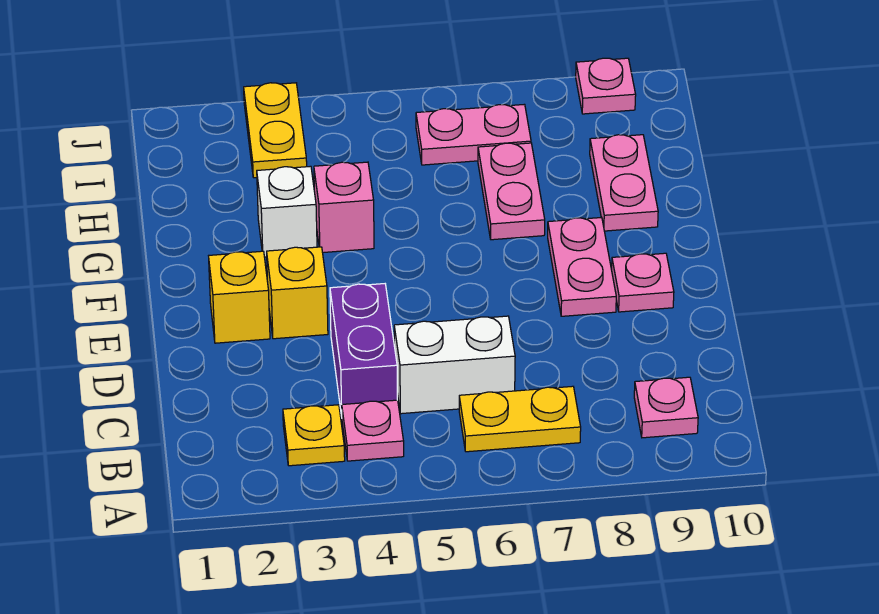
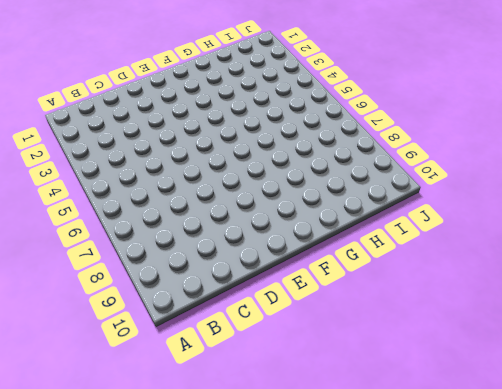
none -> yellow 1x1 plate [283,405,345,466]
none -> pink 1x1 plate [342,400,404,461]
none -> yellow 1x2 plate [459,386,581,452]

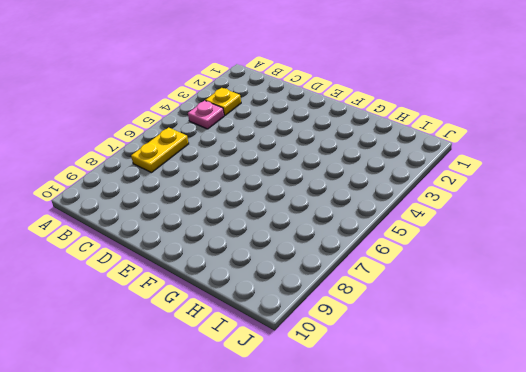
none -> pink 1x1 plate [634,377,698,438]
none -> purple 1x2 brick [330,284,397,416]
none -> white 1x2 brick [394,316,515,414]

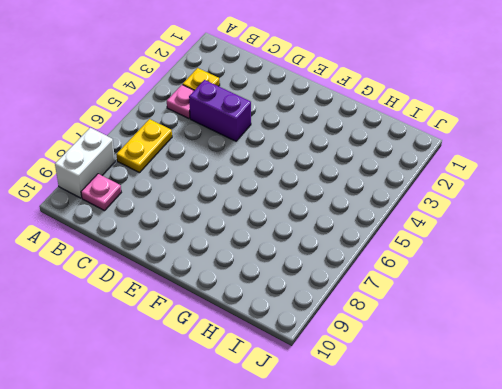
white 1x2 brick [55,128,115,198] -> white 1x2 brick moved to [394,316,515,414]
none -> yellow 1x1 brick [209,251,270,343]
none -> yellow 1x1 brick [267,247,328,339]
none -> pink 1x2 plate [548,217,616,316]

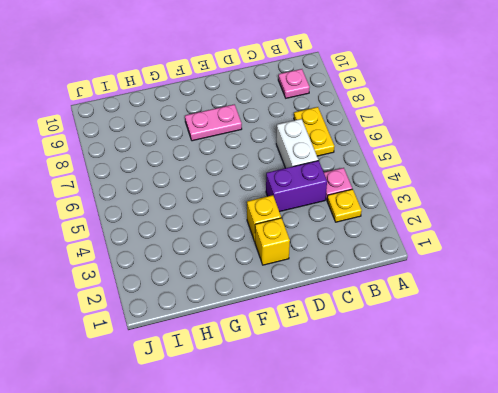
none -> pink 1x1 plate [612,253,674,312]
none -> white 1x1 brick [257,166,317,257]
none -> pink 1x1 brick [314,162,374,253]

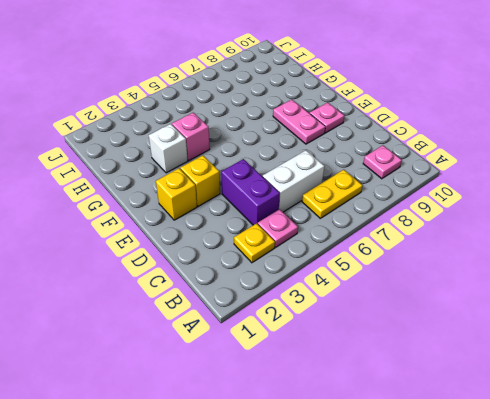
none -> pink 1x2 plate [478,143,545,240]
none -> pink 1x2 plate [590,135,658,231]
none -> yellow 1x2 plate [244,83,307,178]

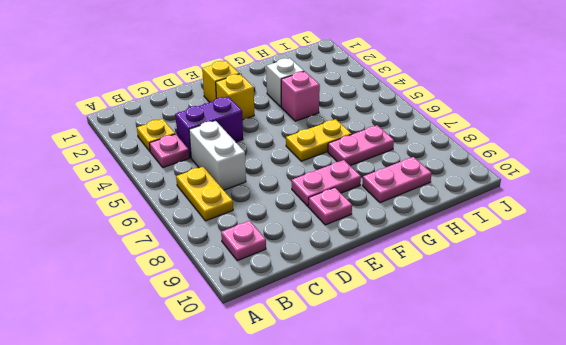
yellow 1x2 plate [286,119,352,161] -> yellow 1x2 plate moved to [244,83,307,178]
none -> pink 1x2 plate [416,104,531,165]
none -> pink 1x1 plate [576,58,636,114]

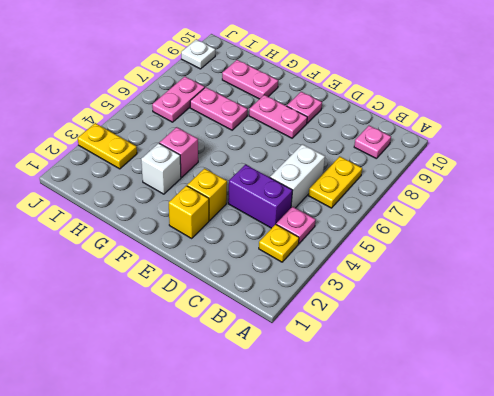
white 1x1 plate [181,39,215,69] -> pink 1x1 plate [576,58,636,114]

